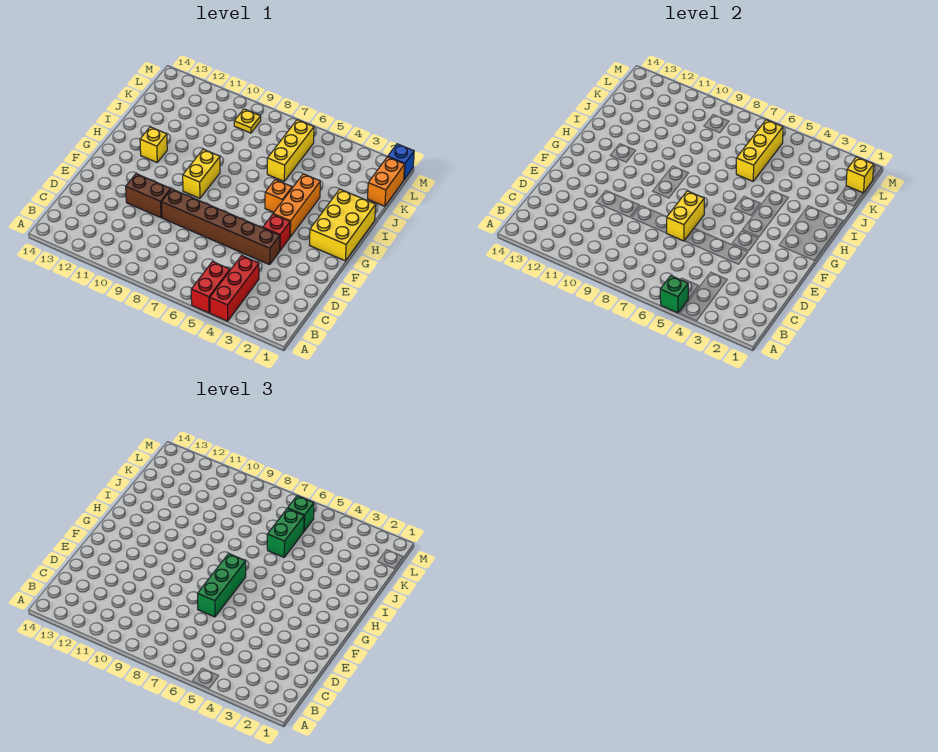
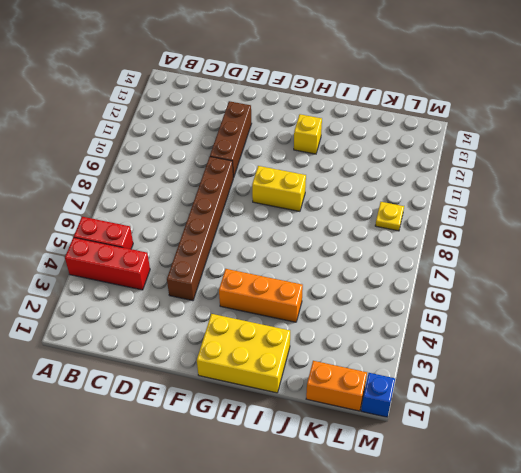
brown 1x3 brick [210,101,252,178] -> brown 1x2 brick [126,174,171,218]
none -> red 1x1 brick [263,214,290,250]
none -> orange 1x1 brick [265,180,292,212]
none -> yellow 1x3 brick [267,120,314,181]

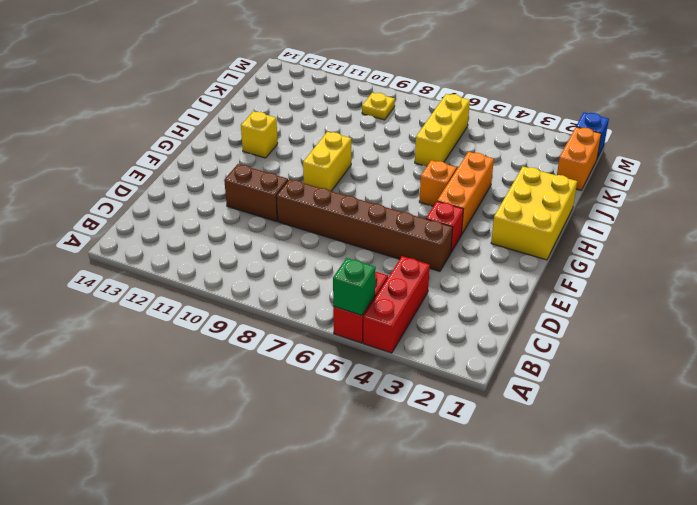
none -> yellow 1x2 brick [667,191,704,241]
none -> yellow 1x3 brick [736,120,783,181]
none -> yellow 1x1 brick [846,157,874,193]

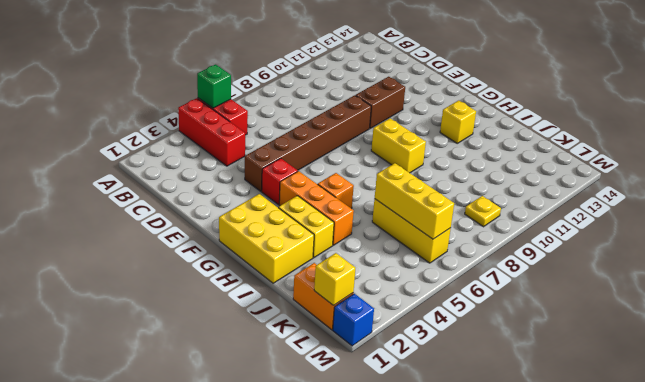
yellow 1x2 brick [278,196,334,258] -> yellow 1x2 brick moved to [667,191,704,241]
none -> green 1x3 brick [198,554,246,617]
none -> green 1x2 brick [267,508,304,557]
none -> green 1x1 brick [288,496,314,531]

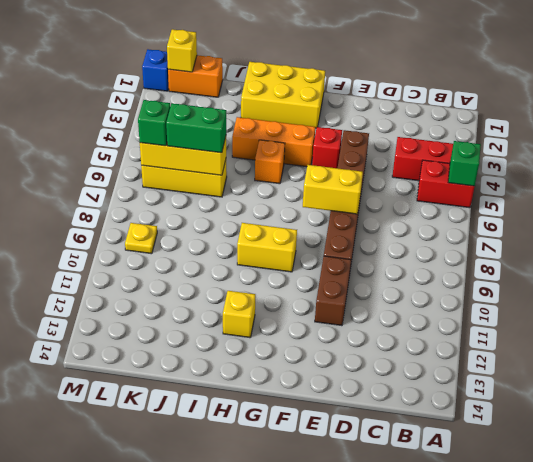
none -> green 1x3 brick [198,554,246,617]

